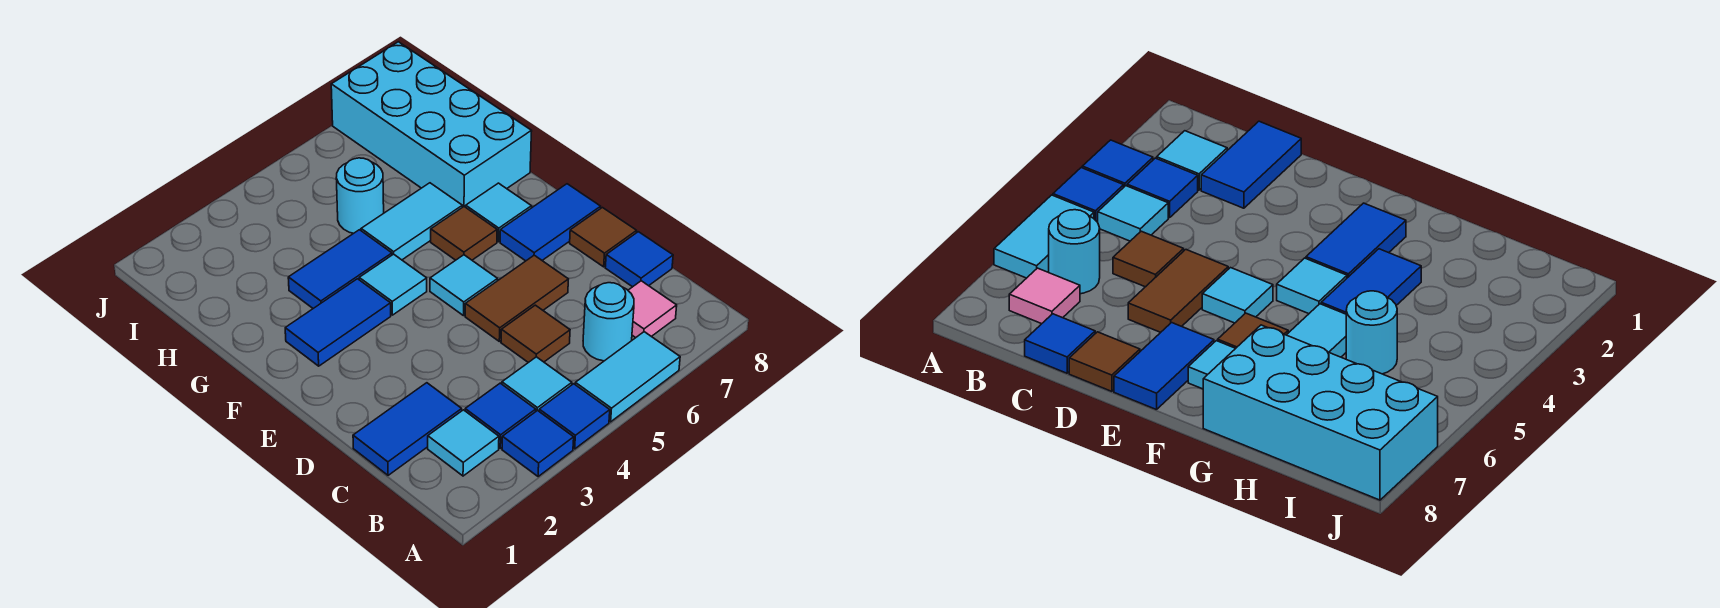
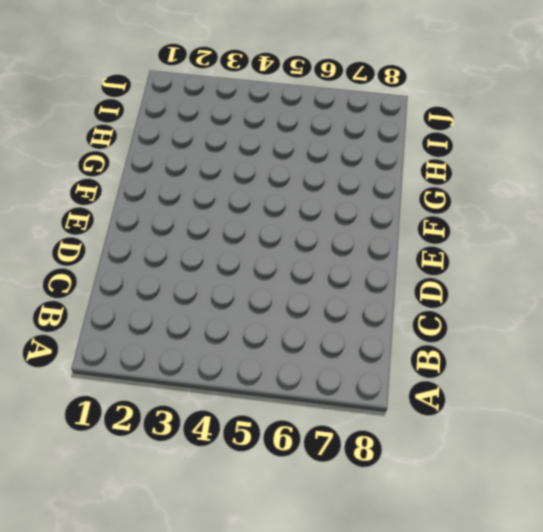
none -> blue 1x1 tile [502,410,574,477]
none -> blue 1x1 tile [539,384,610,449]
none -> cyan 1x2 tile [575,332,680,422]

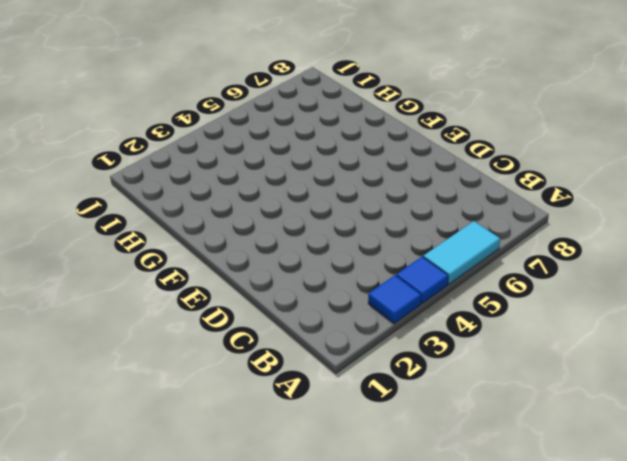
none -> cyan 1x1 tile [428,410,499,476]
none -> blue 1x1 tile [465,383,536,448]
none -> cyan 1x1 tile [502,357,572,411]

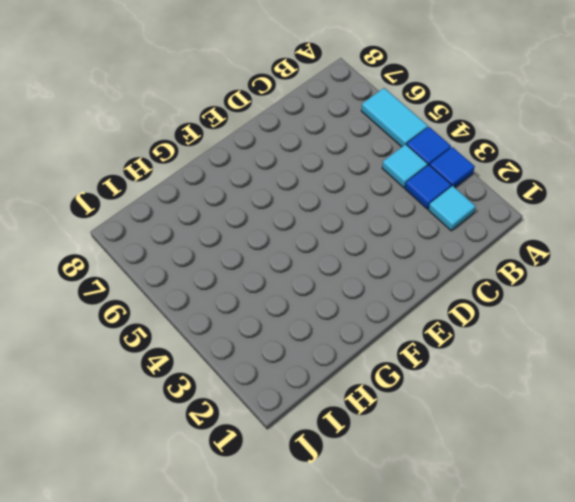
none -> cyan 1x1 round brick [583,283,634,361]
none -> pink 1x1 tile [628,281,677,338]
none -> blue 1x2 tile [353,383,462,475]

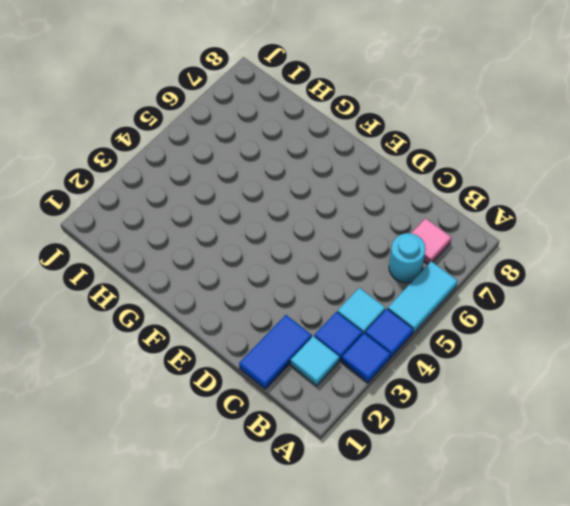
none -> brown 1x1 tile [501,305,570,363]
none -> blue 1x1 tile [605,232,673,287]
none -> brown 1x2 tile [465,255,568,341]

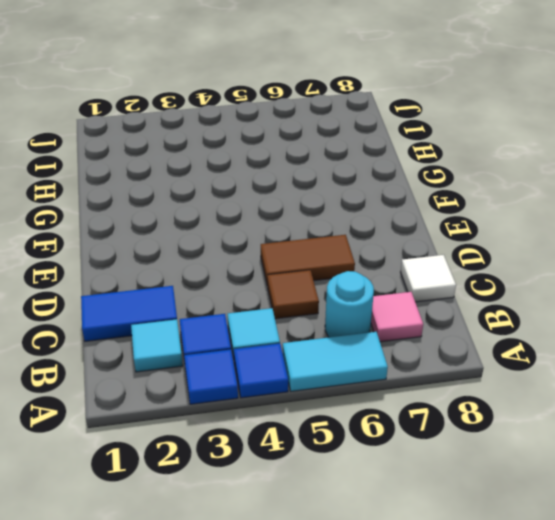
white 1x1 tile [401,255,456,302] -> blue 1x1 tile [605,232,673,287]
none -> brown 1x1 tile [570,208,637,267]
none -> cyan 1x1 tile [430,255,498,316]
none -> blue 1x2 tile [500,184,601,261]

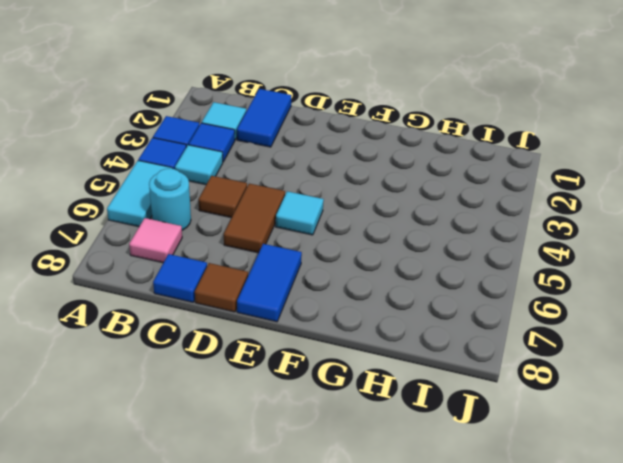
none -> blue 1x2 tile [285,279,391,366]
none -> cyan 1x1 tile [359,254,427,315]
none -> brown 1x1 tile [431,207,497,260]

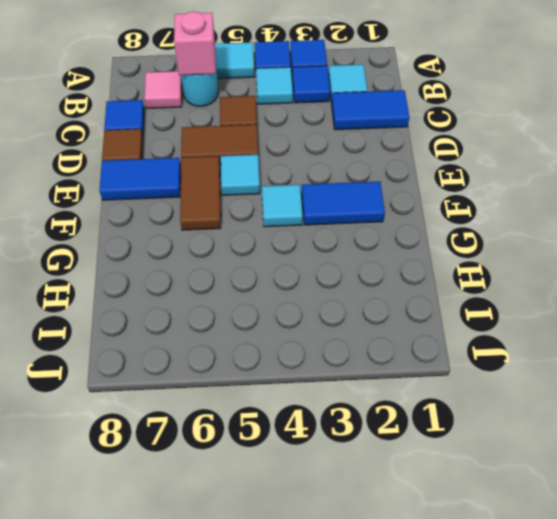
pink 1x1 brick [174,12,216,75] -> none
brown 1x2 tile [180,156,221,230] -> brown 1x1 tile [431,207,497,260]
none -> cyan 1x1 tile [466,183,532,242]
none -> blue 1x2 tile [288,230,392,308]
none -> cyan 1x2 tile [361,183,462,260]

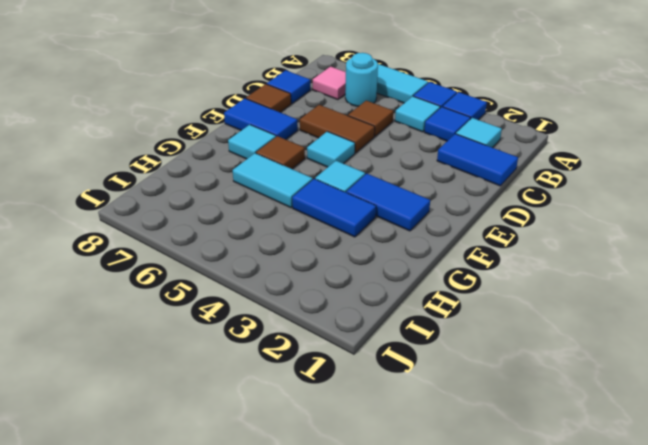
none -> cyan 2x4 brick [331,42,532,207]
none -> cyan 1x1 round brick [336,158,384,233]

